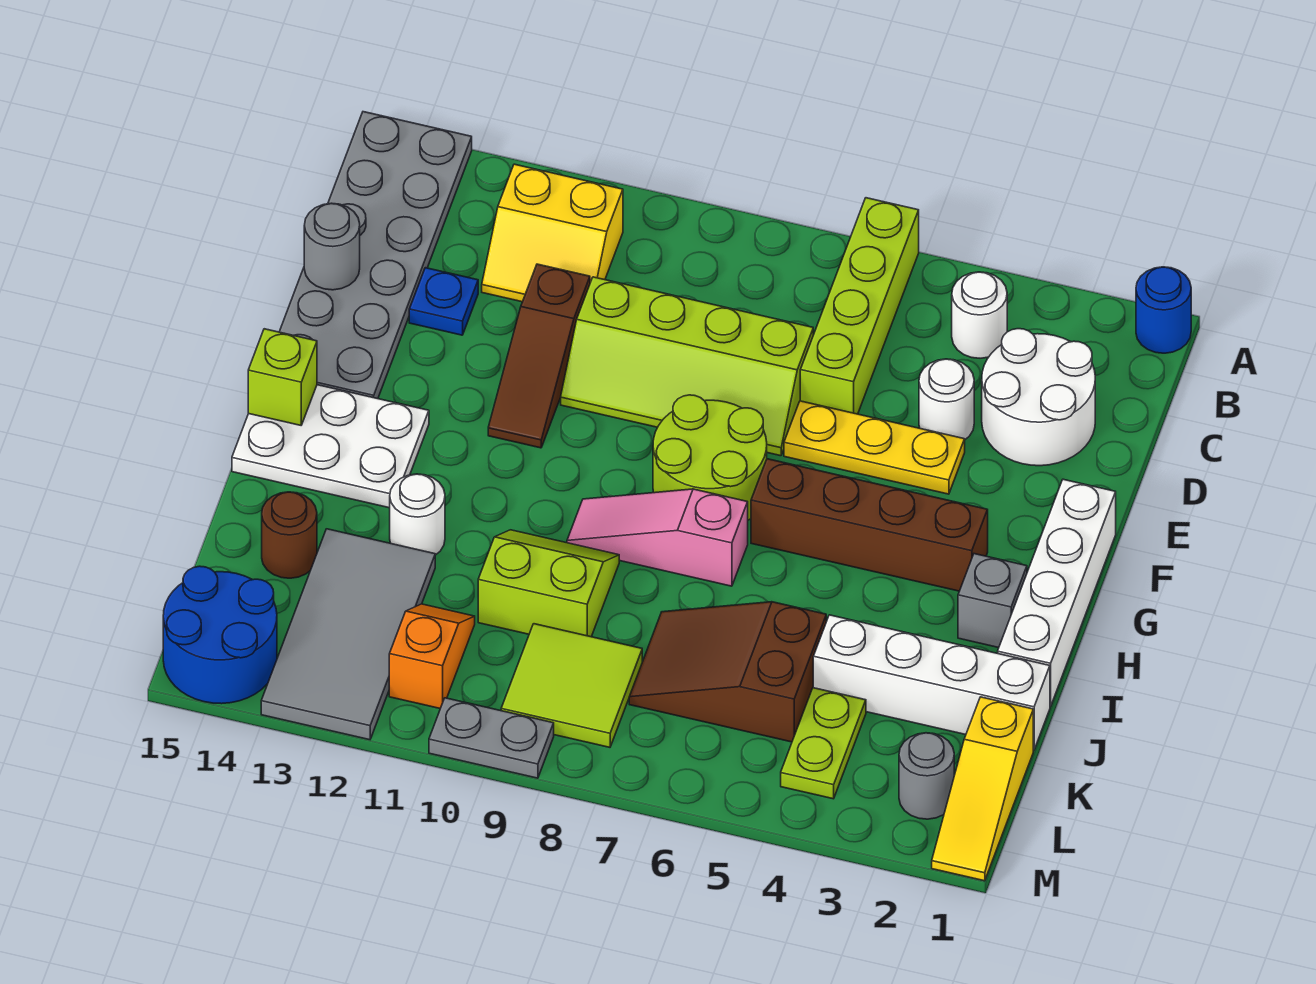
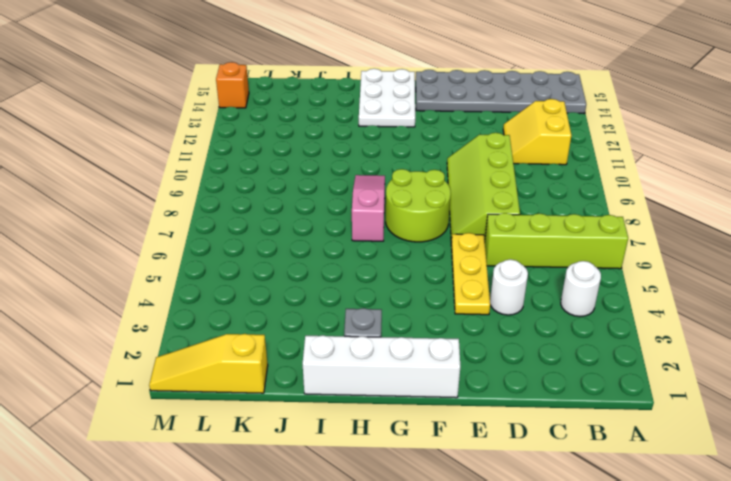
orange 1x1 brick [216,62,249,108] -> blue 2x2 round brick [163,566,277,704]
none -> blue 1x1 round brick [1136,267,1191,353]
none -> white 2x2 round brick [982,329,1095,466]
none -> brown 1x3 slope [488,264,590,448]
none -> blue 1x1 plate [409,268,478,335]

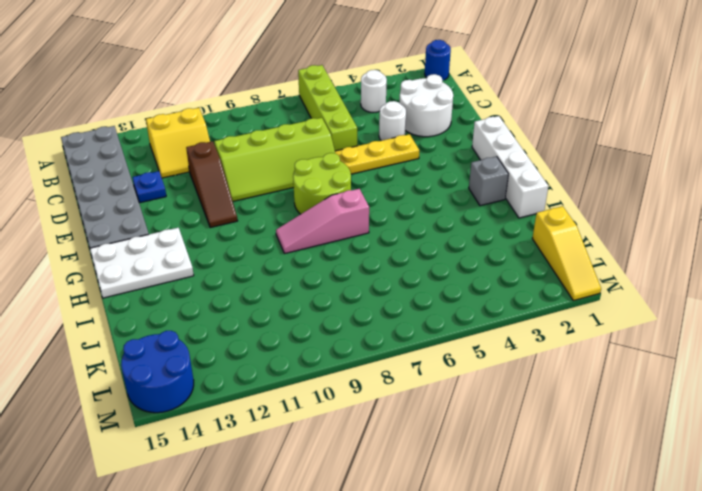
none -> brown 1x4 brick [751,459,988,591]
none -> lime 2x2 slope [478,530,619,637]
none -> white 1x1 round brick [390,474,445,555]
none -> white 1x4 brick [813,615,1050,750]

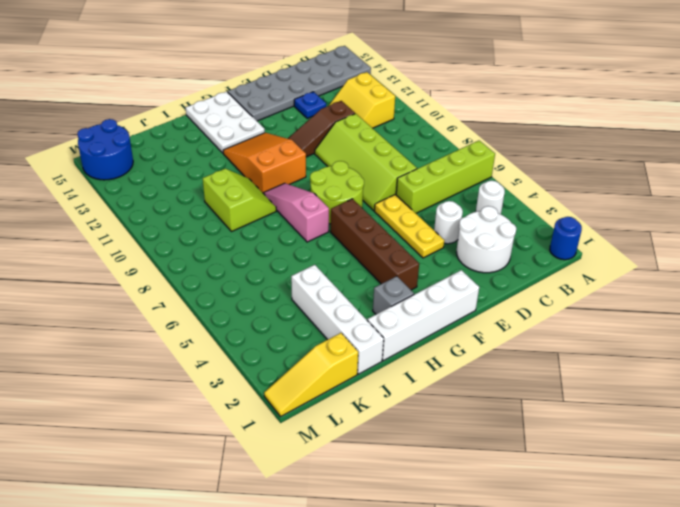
orange 2x3 slope [223,133,306,194] -> none
none -> white 1x1 round brick [390,474,445,555]
none -> brown 2x3 slope [629,602,826,742]
none -> grey 2x4 tile [261,529,435,740]
none -> brown 1x1 round brick [262,492,317,578]

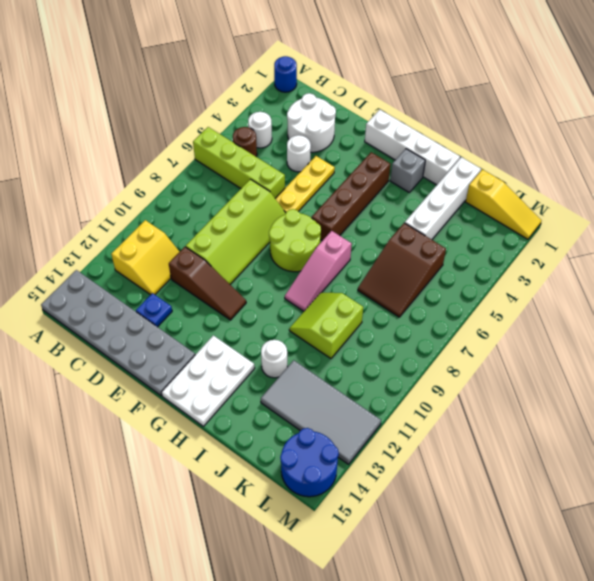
brown 1x1 round brick [233,127,257,156] -> brown 1x1 round brick moved to [262,492,317,578]
none -> lime 1x2 plate [781,688,866,799]
none -> lime 2x2 tile [501,624,642,747]
none -> orange 1x2 slope [389,604,475,708]
none -> grey 1x1 round brick [899,733,954,819]

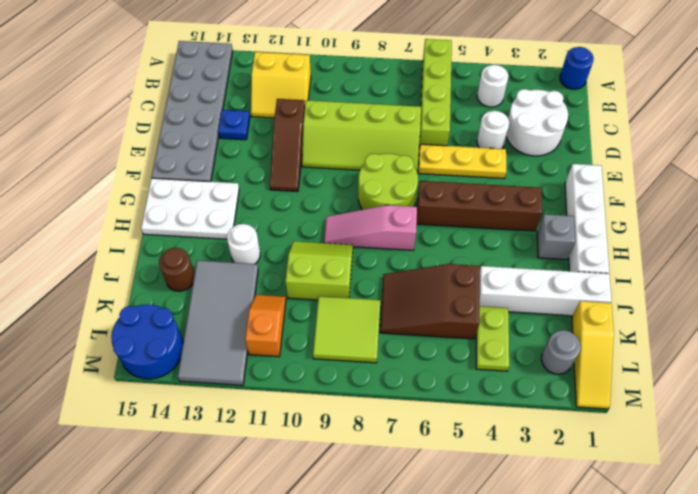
none -> grey 1x2 plate [429,698,554,778]
none -> grey 1x1 round brick [304,203,360,290]
none -> lime 1x1 brick [248,329,317,425]

